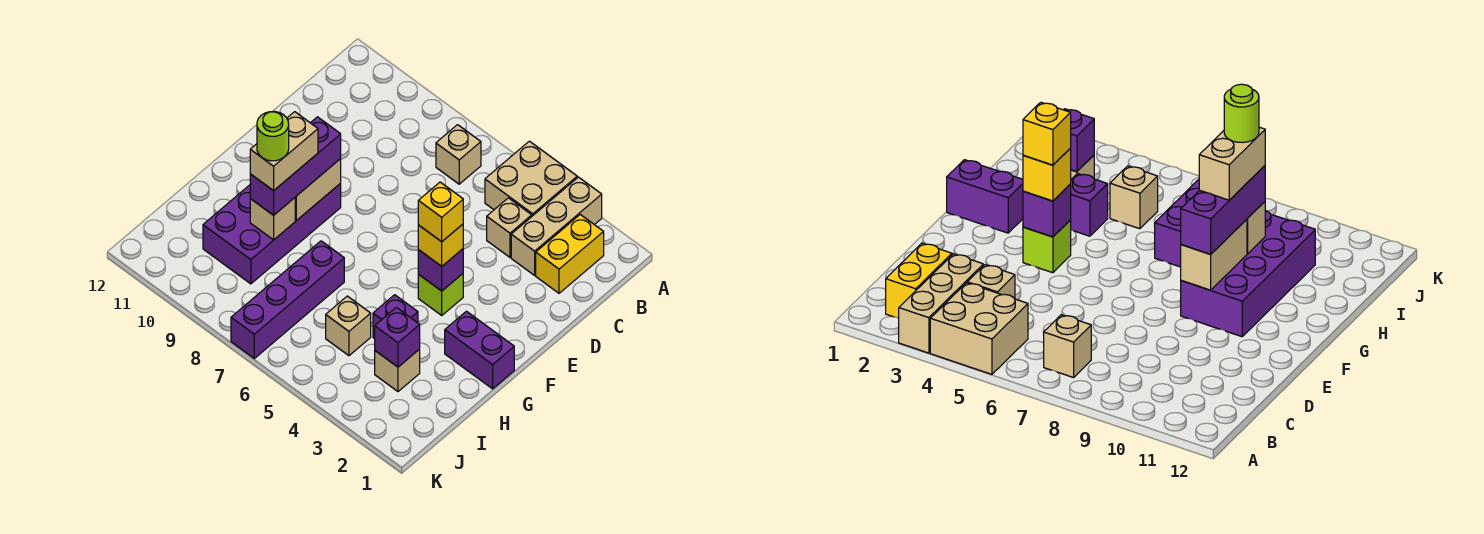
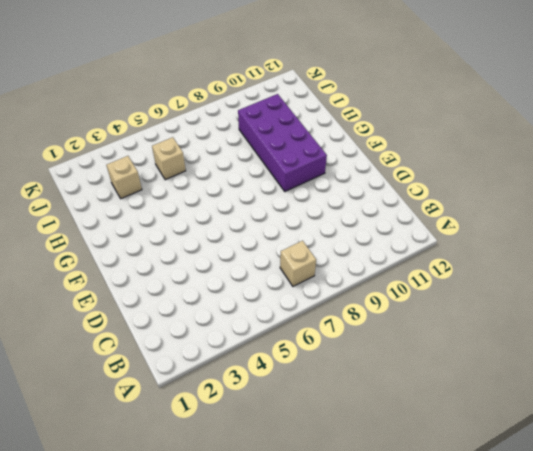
none -> tan 1x3 brick [511,177,602,275]
none -> tan 2x2 brick [485,141,577,216]
none -> yellow 1x2 brick [536,215,604,293]

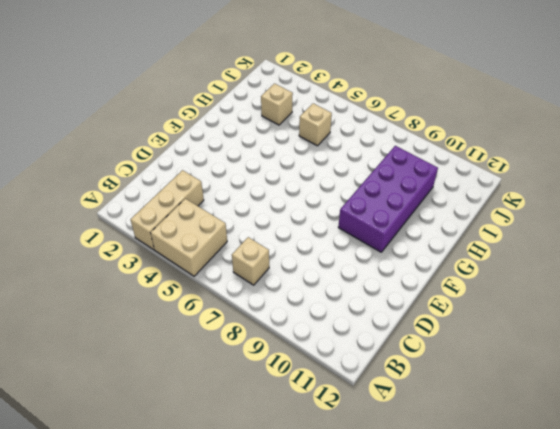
none -> yellow 1x2 brick [536,215,604,293]
none -> tan 1x1 brick [487,198,532,257]
none -> lime 1x1 brick [418,274,463,315]

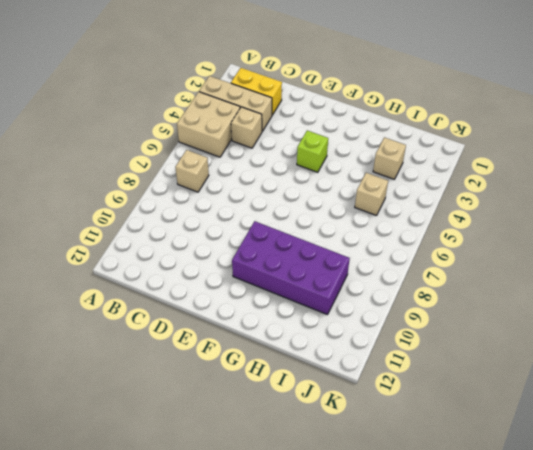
none -> purple 1x2 brick [445,311,514,389]
none -> purple 1x1 brick [373,295,418,339]
none -> purple 1x4 brick [231,241,344,358]

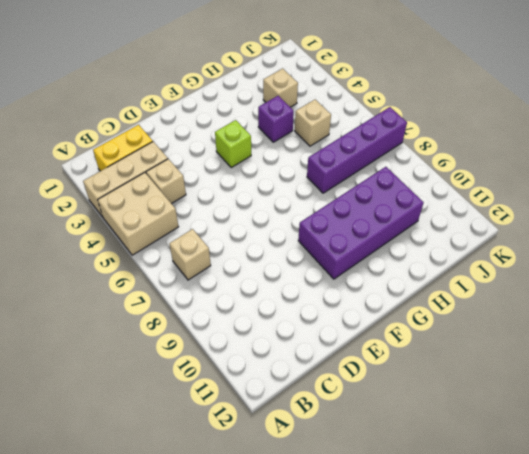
none -> purple 1x2 brick [445,311,514,389]
none -> purple 1x1 brick [418,249,463,291]
none -> tan 1x2 brick [295,159,341,221]

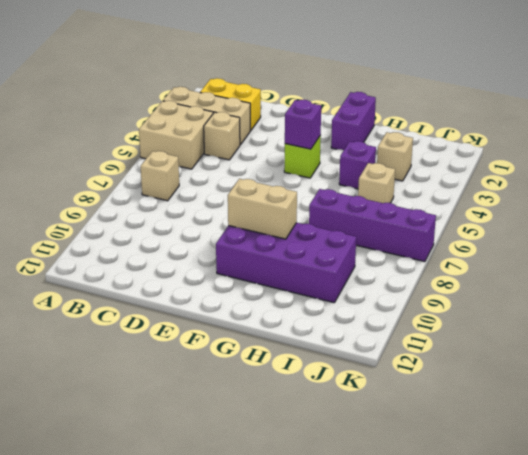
none -> tan 1x1 brick [250,198,295,240]
none -> purple 1x1 brick [375,307,420,367]
none -> yellow 1x1 brick [418,224,463,266]

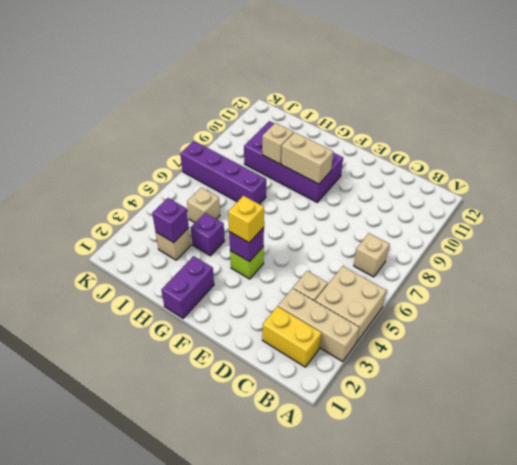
none -> purple 1x3 brick [250,117,341,215]
none -> yellow 1x1 brick [418,182,463,242]
none -> tan 1x2 brick [250,112,318,191]

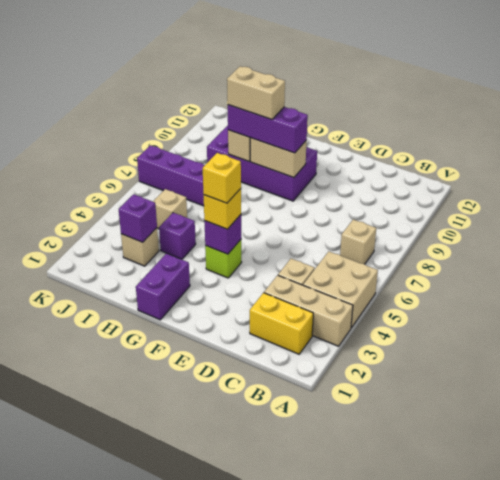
none -> lime 1x1 round brick [257,111,289,161]

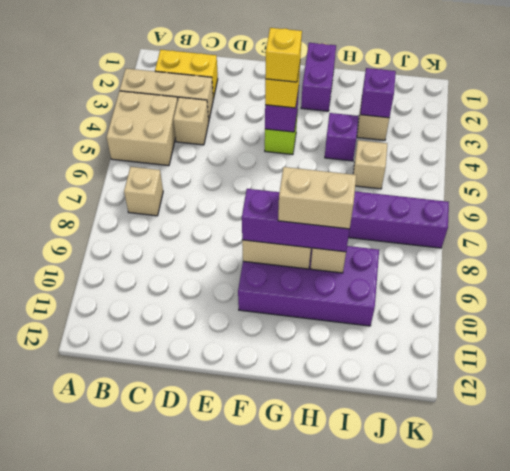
none -> lime 1x1 round brick [257,111,289,161]

